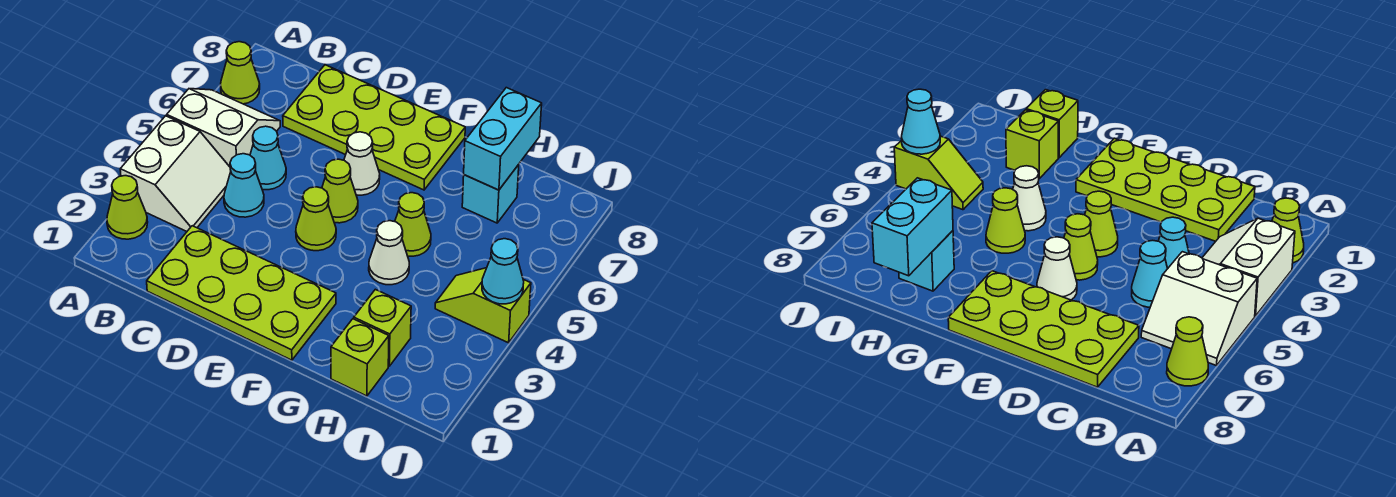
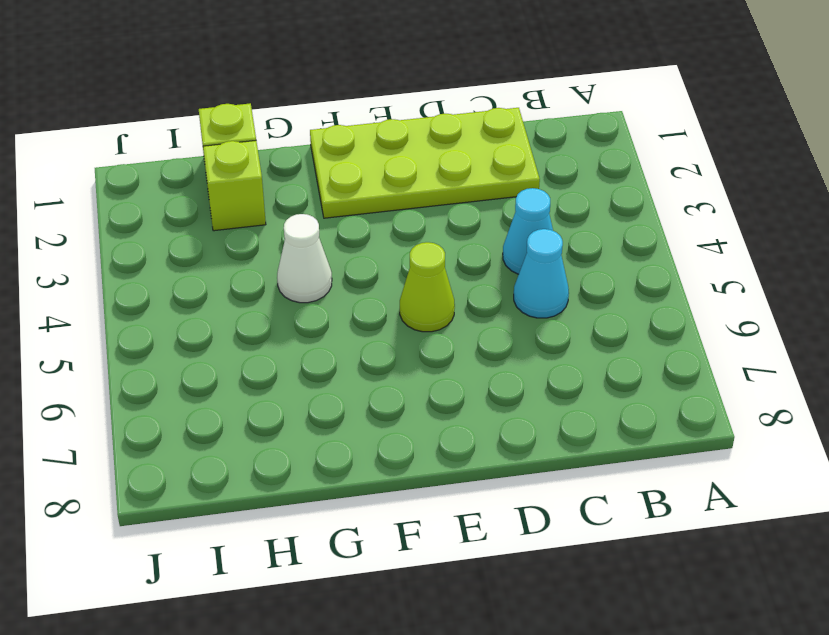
none -> lime 1x1 cone [107,176,148,239]
none -> white 2x2 slope [120,116,231,231]
none -> white 2x2 slope [167,89,280,167]

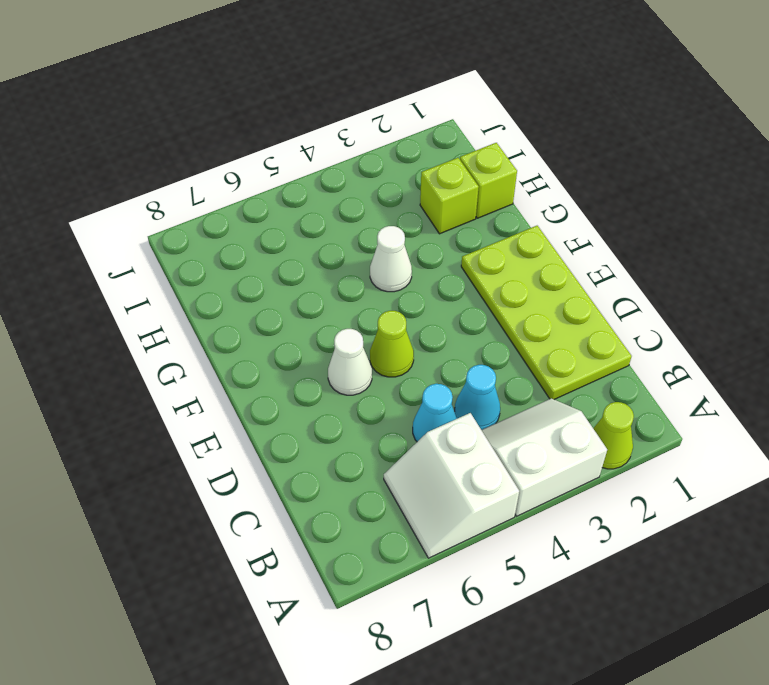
none -> lime 1x1 cone [220,42,260,104]
none -> lime 2x4 plate [283,65,465,190]
none -> lime 1x1 cone [296,187,336,251]

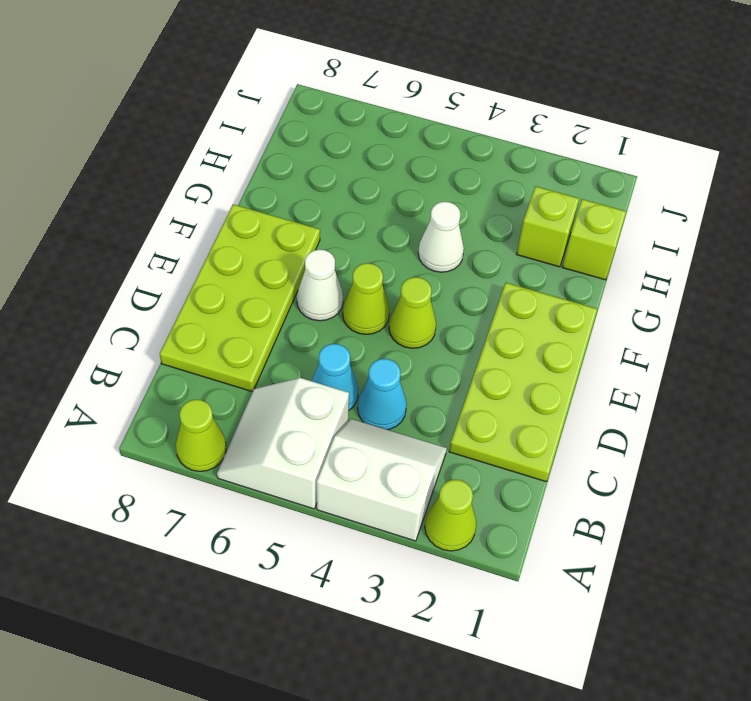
none -> lime 1x1 cone [395,193,431,256]
none -> cyan 1x1 brick [462,165,519,223]
none -> lime 1x2 slope [435,268,531,343]

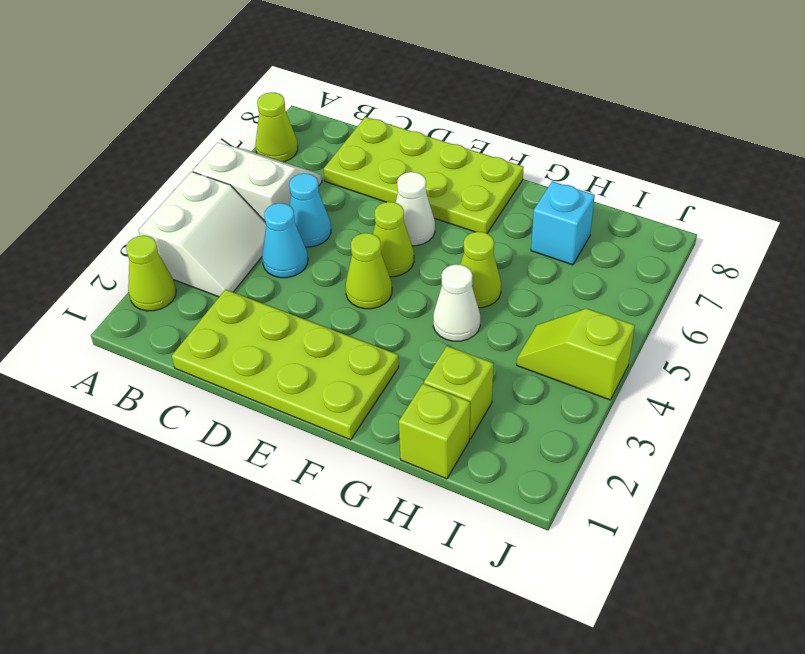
none -> cyan 1x2 brick [464,88,542,190]
none -> cyan 1x1 cone [482,239,524,304]

